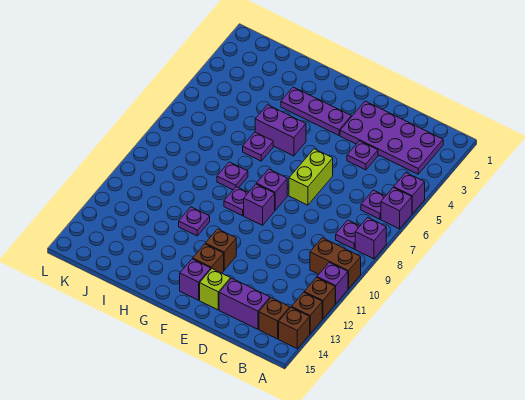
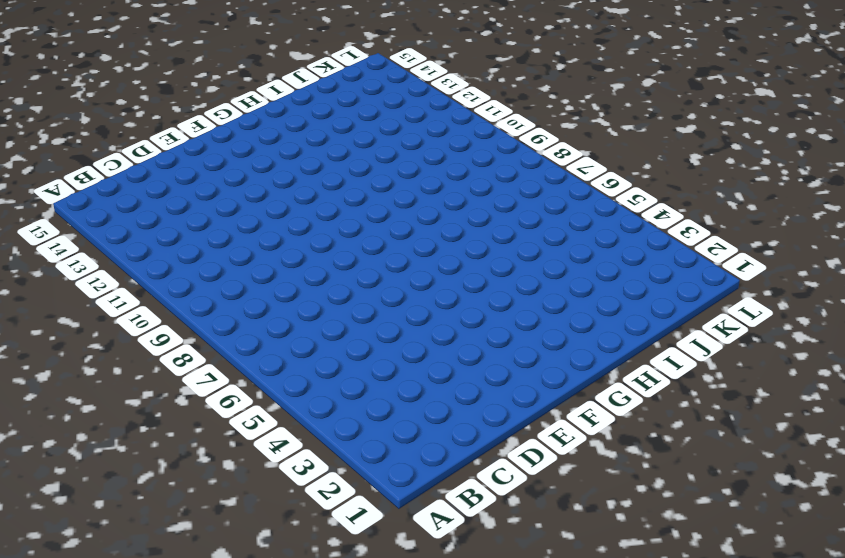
none -> purple 1x1 brick [394,173,425,214]
none -> purple 1x1 brick [381,187,412,229]
none -> purple 1x1 brick [355,218,386,259]

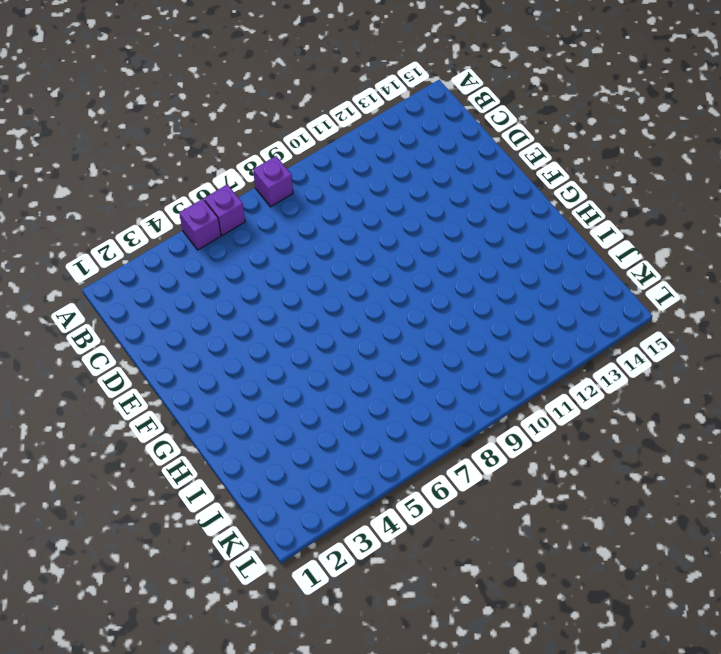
none -> brown 1x2 brick [310,238,361,289]
none -> purple 1x1 brick [317,262,348,304]
none -> brown 1x1 brick [304,277,335,319]

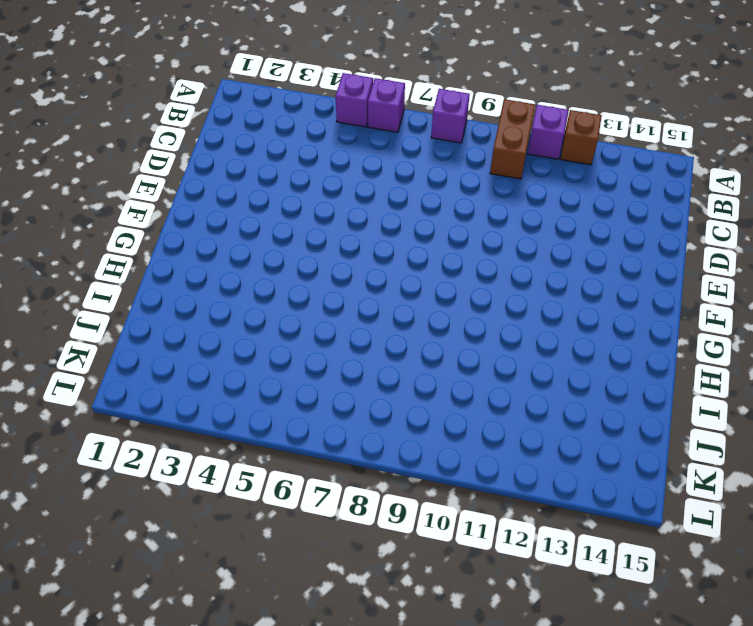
none -> brown 1x1 brick [291,292,322,334]
none -> brown 1x1 brick [279,308,310,349]
none -> purple 2x4 plate [340,101,443,174]

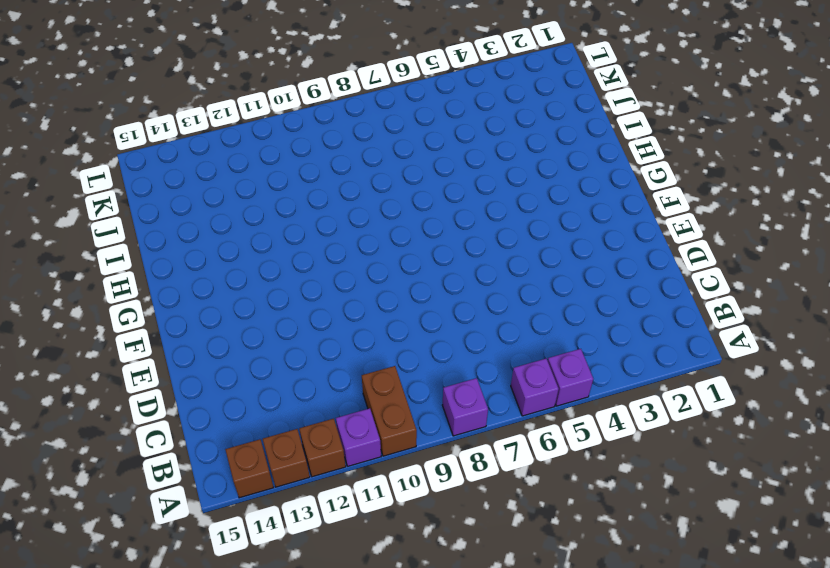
none -> purple 2x4 plate [340,101,443,174]
none -> purple 1x1 plate [361,190,385,219]
none -> purple 1x1 plate [336,220,360,249]

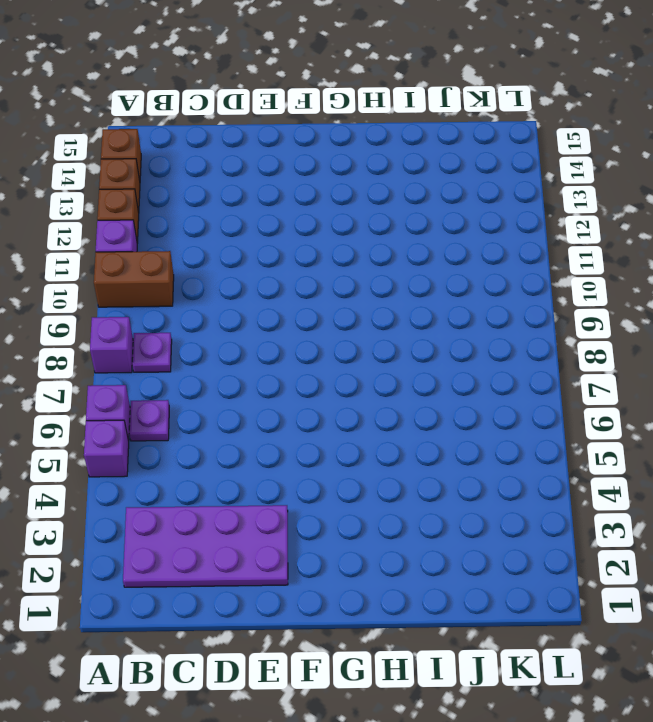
none -> brown 1x1 brick [259,298,290,339]
none -> purple 1x2 brick [219,278,270,329]
none -> purple 1x1 plate [347,141,378,170]

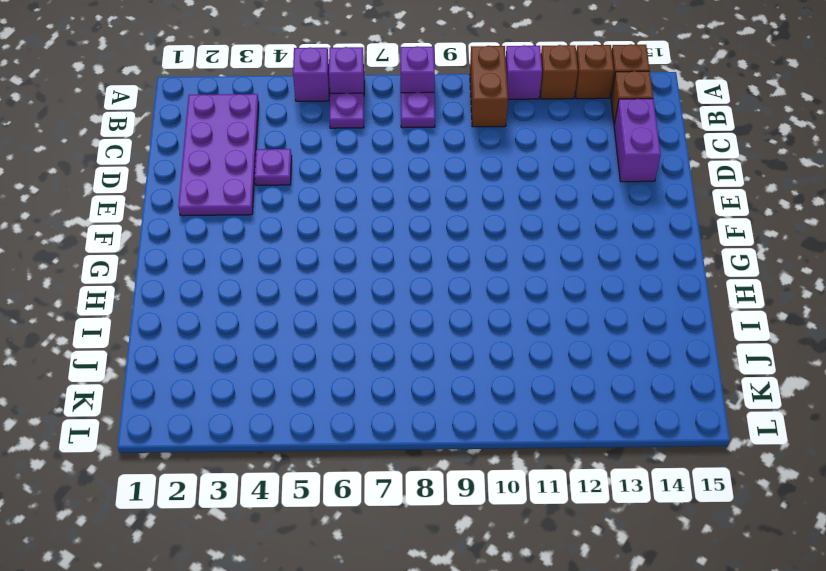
none -> lime 1x2 brick [289,149,333,205]
none -> lime 1x1 brick [200,269,231,310]
none -> purple 1x3 plate [281,87,351,135]

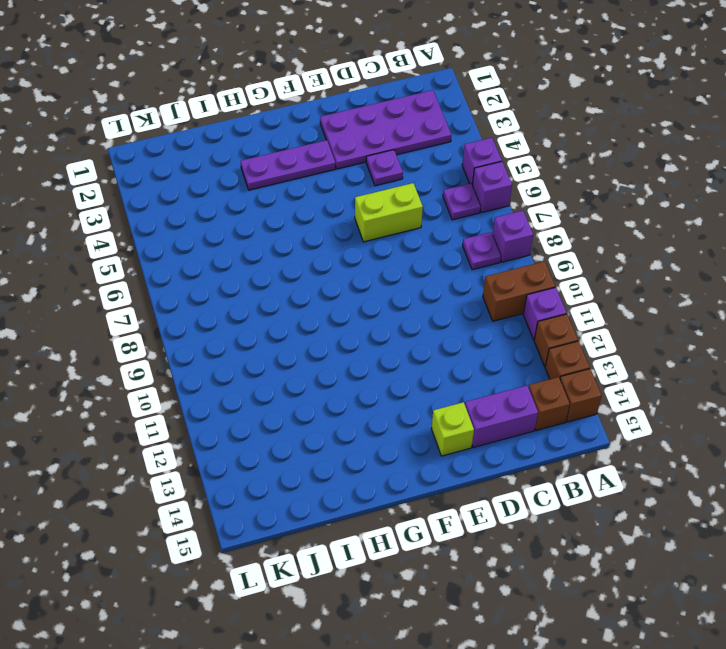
lime 1x2 brick [355,183,423,242] -> lime 1x2 brick turned to [289,149,333,205]
none -> purple 1x1 brick [256,169,287,210]
none -> purple 1x1 brick [244,184,275,225]
none -> brown 1x1 brick [205,229,236,270]

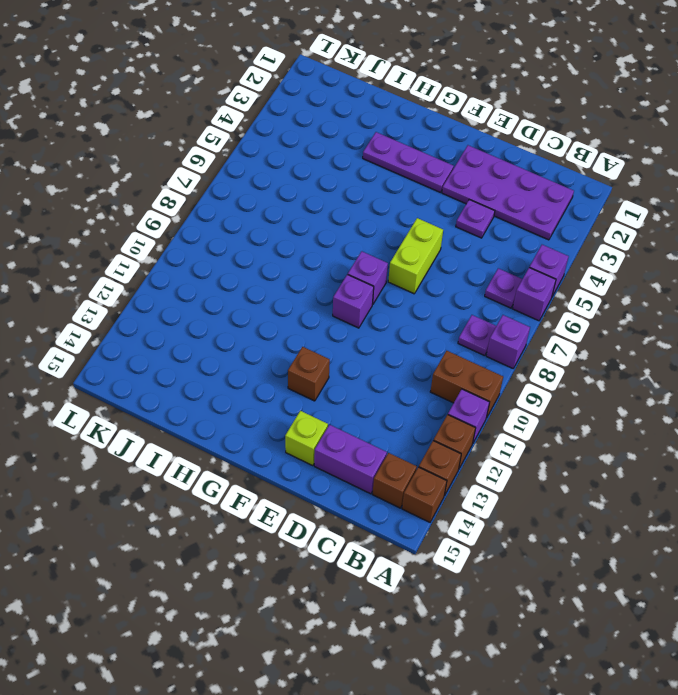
none -> brown 1x1 brick [193,244,224,273]
none -> purple 1x1 brick [180,259,211,300]
none -> purple 1x2 brick [255,105,306,156]

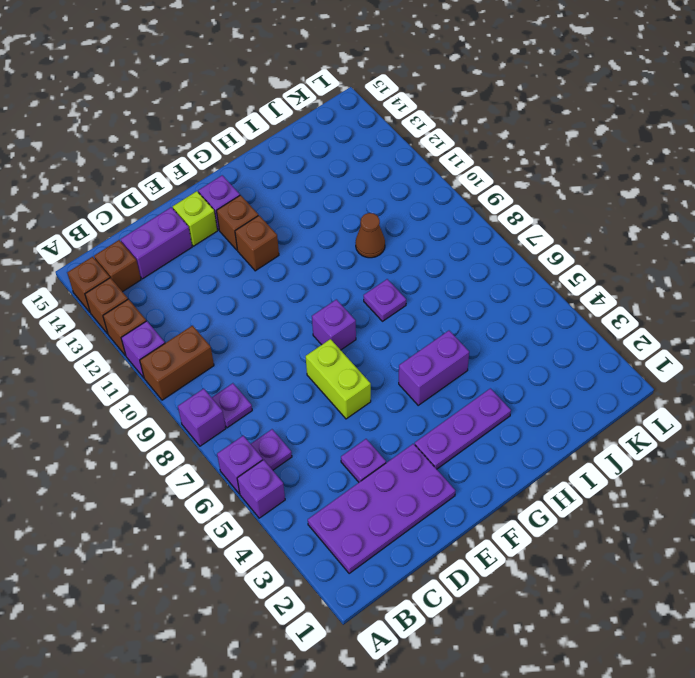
brown 1x1 cone [355,213,385,258] -> none
none -> purple 1x1 brick [244,184,275,225]
none -> purple 1x1 plate [224,187,248,216]
none -> purple 1x1 plate [243,132,273,161]

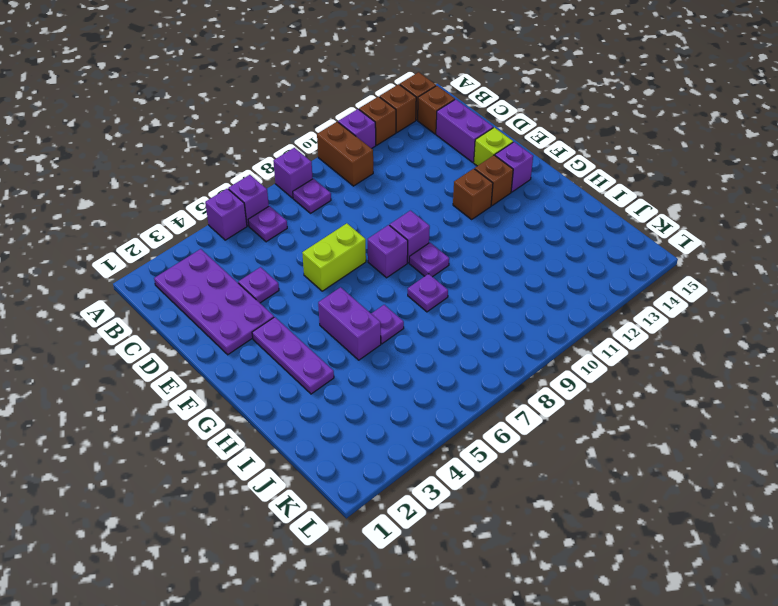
none -> purple 1x1 plate [179,207,210,236]

